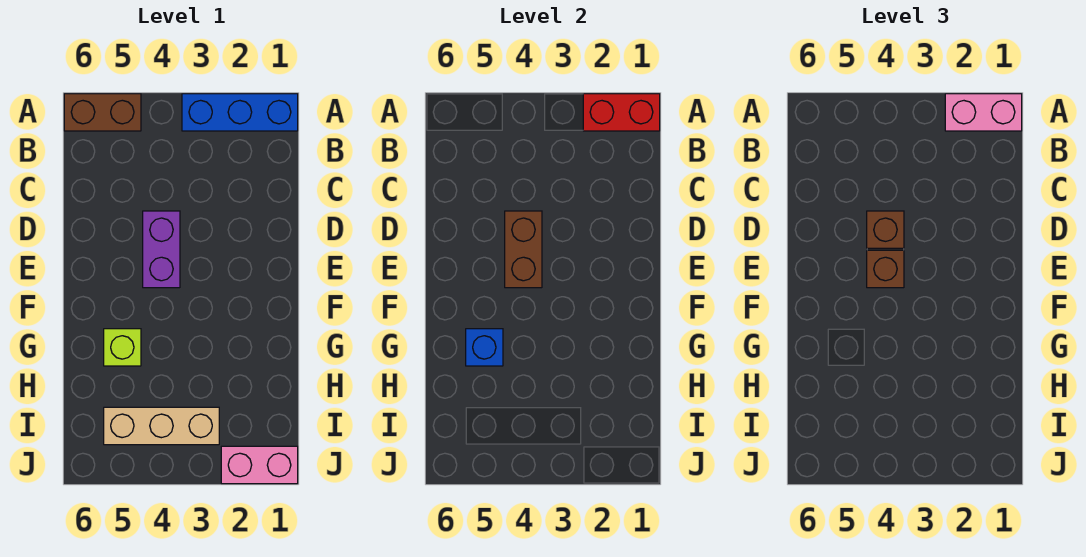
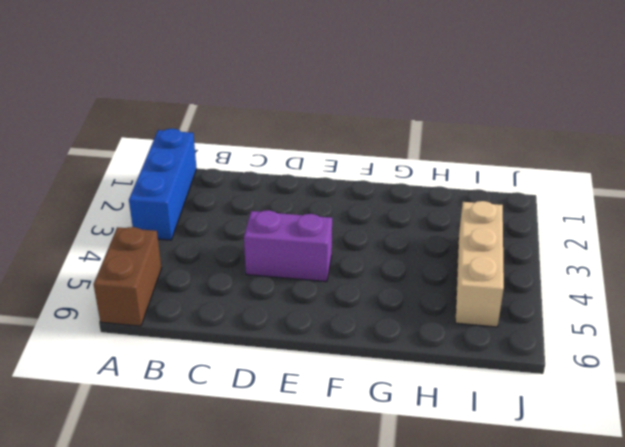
none -> lime 1x1 brick [104,329,141,366]
none -> pink 1x2 brick [221,446,298,484]
none -> red 1x2 brick [583,94,660,131]

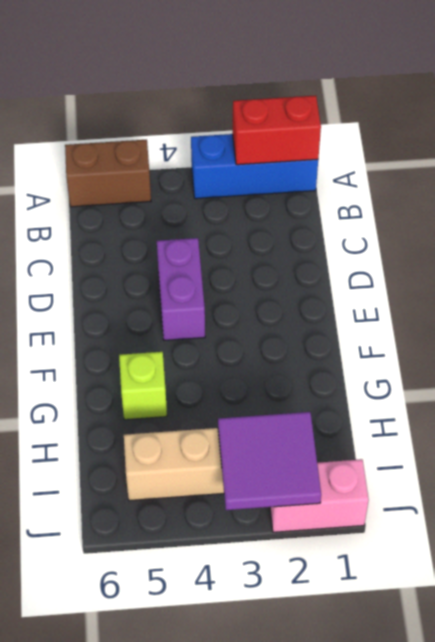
purple 2x2 tile [218,412,321,510] -> none
none -> brown 1x2 brick [505,211,542,288]
none -> blue 1x1 brick [466,329,503,366]
none -> pink 1x2 brick [945,94,1022,131]

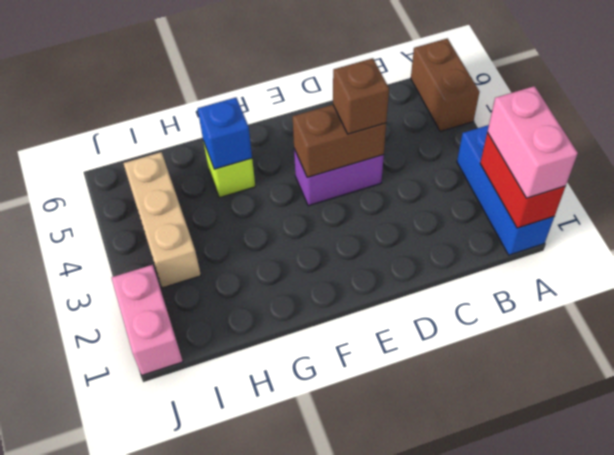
none -> brown 1x1 brick [867,250,904,288]

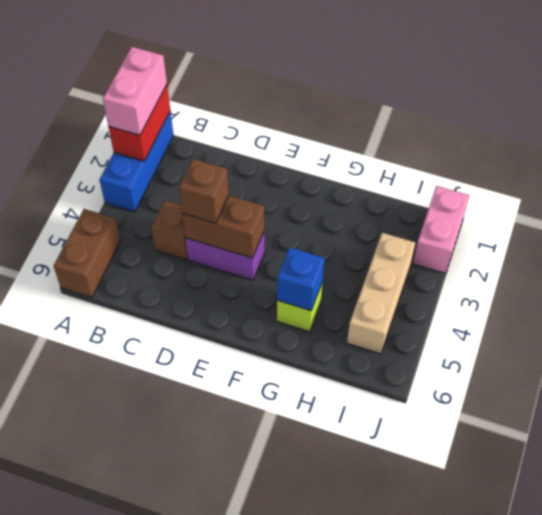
brown 1x1 brick [151,201,188,260] -> brown 1x1 brick moved to [867,250,904,288]

